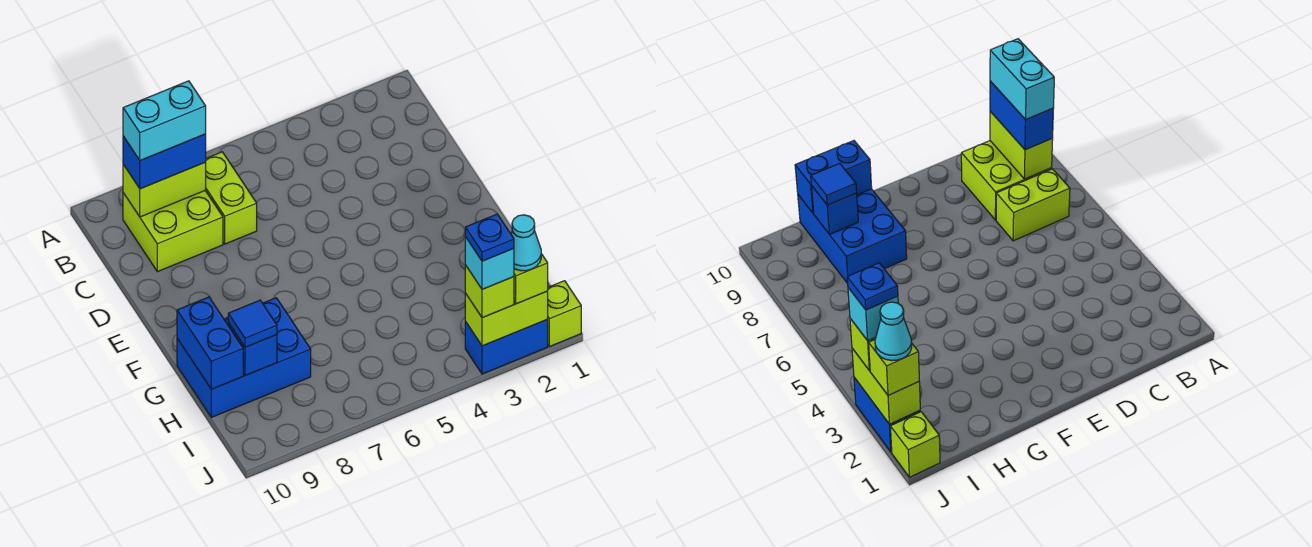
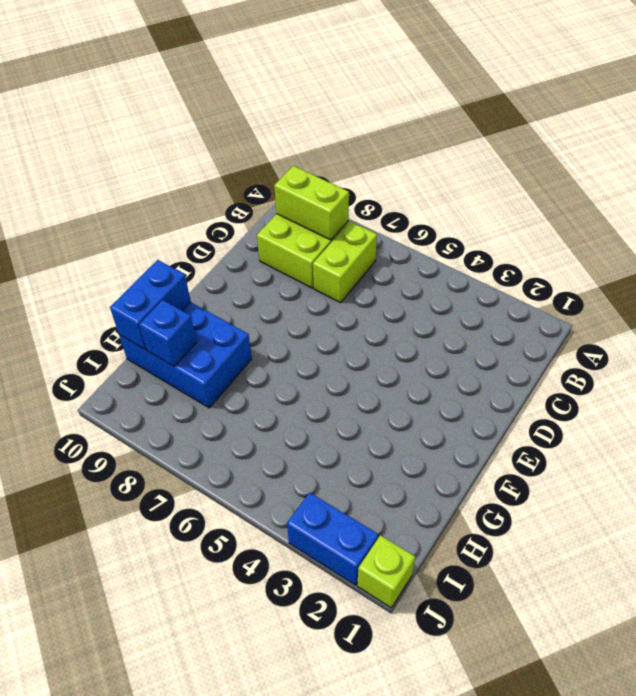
none -> lime 1x2 brick [465,291,548,346]
none -> blue 1x2 brick [123,134,206,189]
none -> blue 1x1 tile [228,300,277,347]

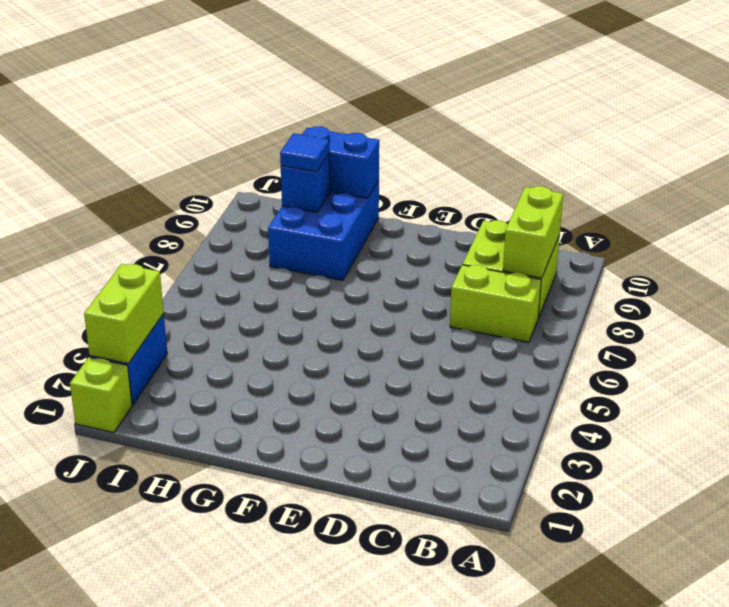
none -> blue 1x2 brick [123,134,206,189]
none -> lime 1x1 brick [514,254,548,304]
none -> lime 1x1 brick [465,265,514,318]

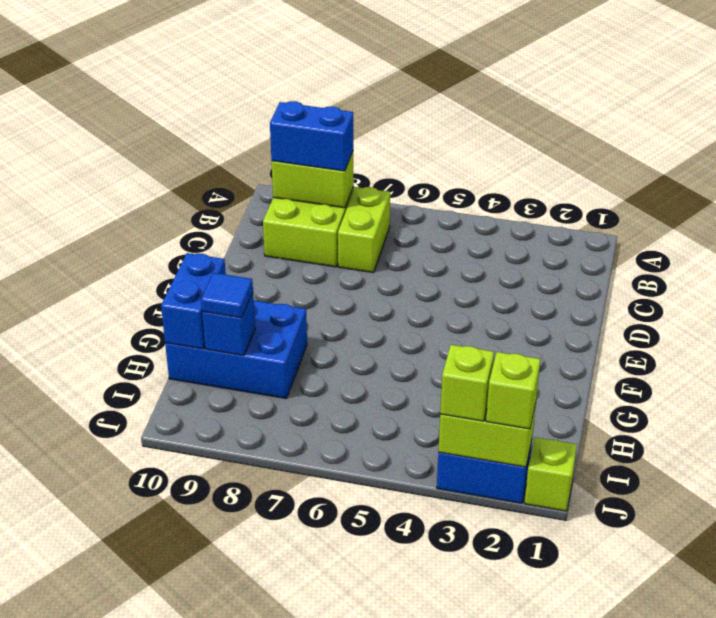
none -> cyan 1x2 brick [123,81,206,161]
none -> cyan 1x1 cone [511,215,541,271]
none -> cyan 1x1 brick [465,237,514,289]

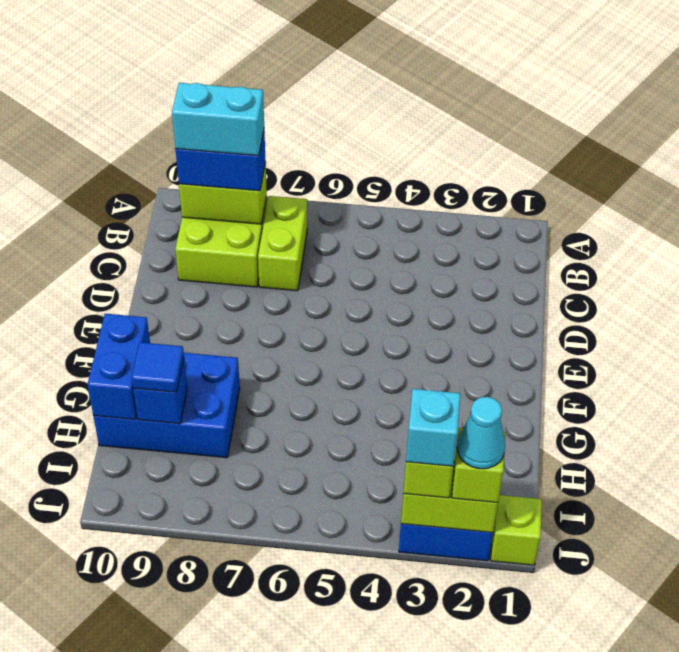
none -> blue 1x1 plate [465,214,514,261]

